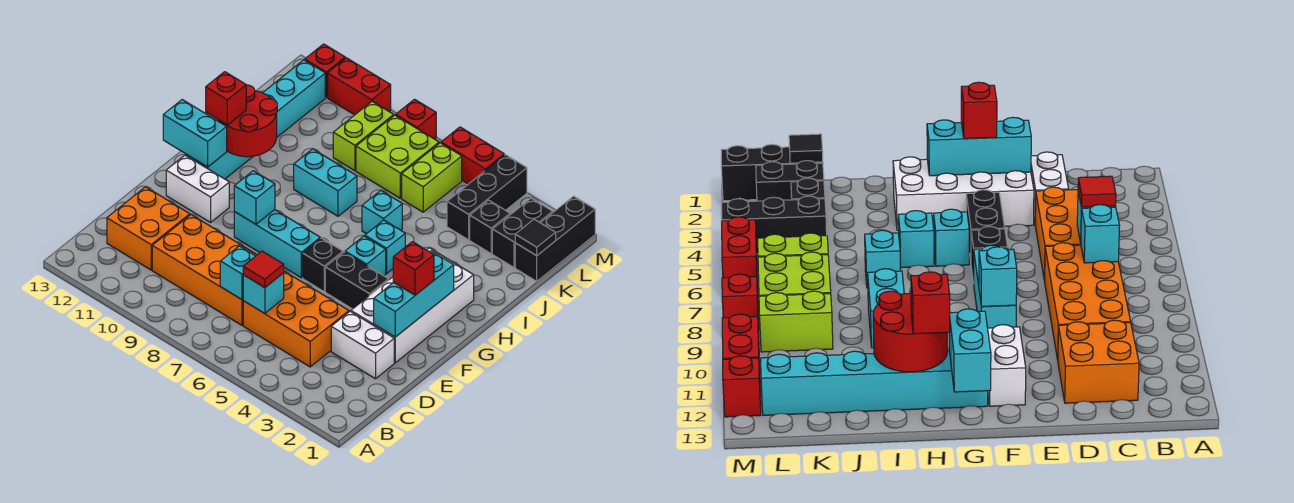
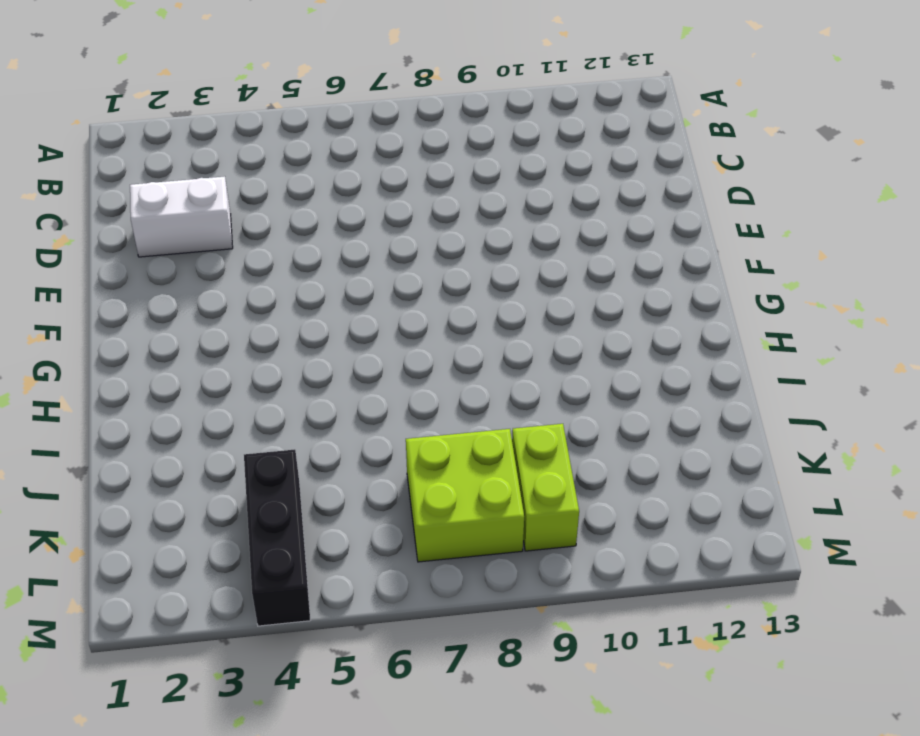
none -> orange 2x3 brick [243,271,349,367]
none -> orange 2x4 brick [152,215,257,325]
none -> orange 2x2 brick [107,187,190,270]
none -> white 2x4 brick [351,248,474,363]

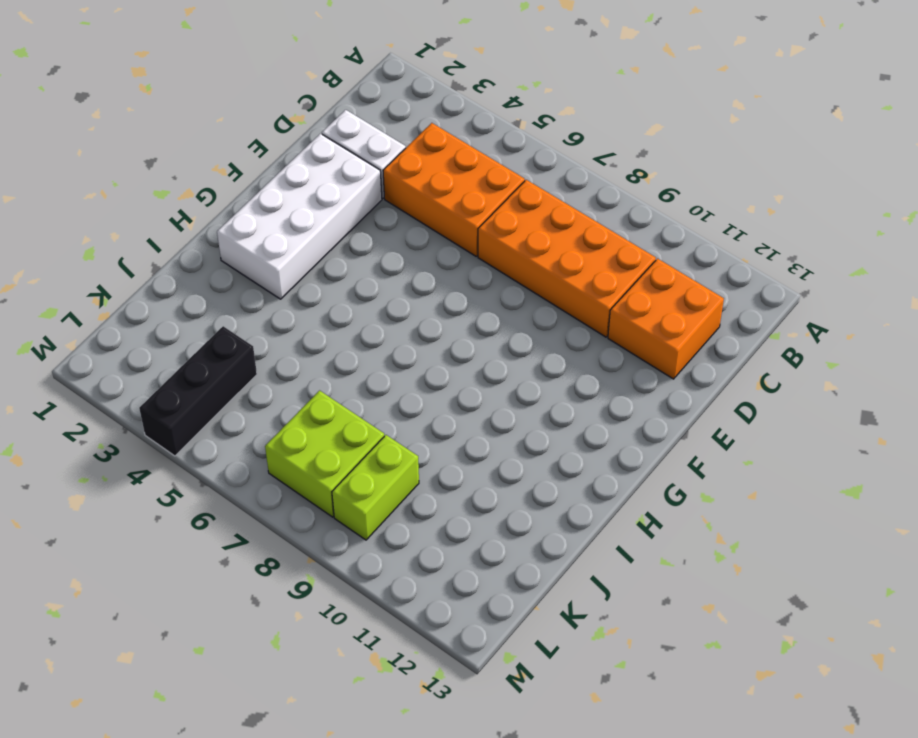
none -> black 1x2 brick [325,252,389,309]
none -> black 1x1 brick [303,238,343,291]
none -> cyan 1x3 brick [234,210,320,278]
none -> white 1x2 brick [166,155,229,222]

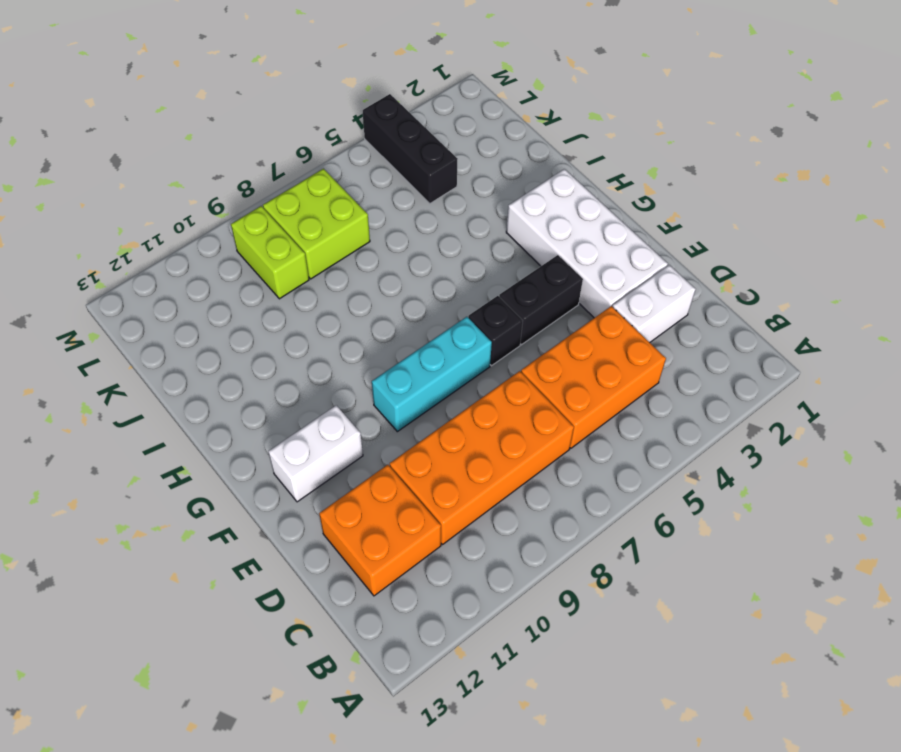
none -> cyan 1x1 brick [345,236,386,276]
none -> cyan 1x6 brick [186,60,325,179]
none -> cyan 1x1 brick [365,220,405,274]
none -> cyan 1x1 brick [362,191,402,234]

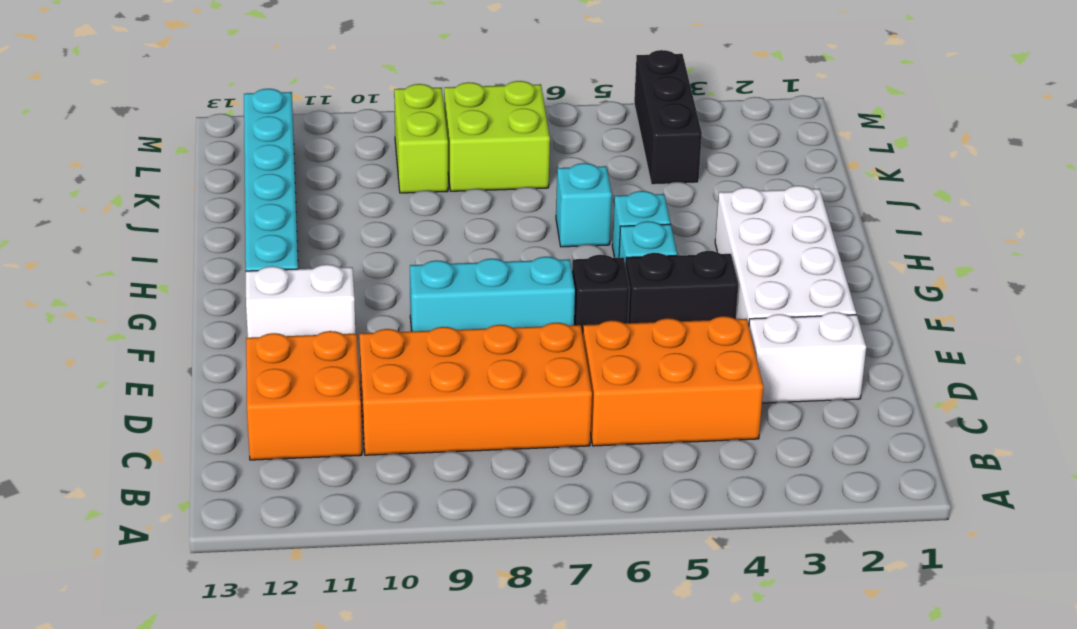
none -> cyan 1x2 brick [294,149,357,216]
none -> black 1x3 brick [515,196,595,281]
none -> black 1x2 brick [492,198,553,267]
none -> black 1x1 brick [470,200,510,254]

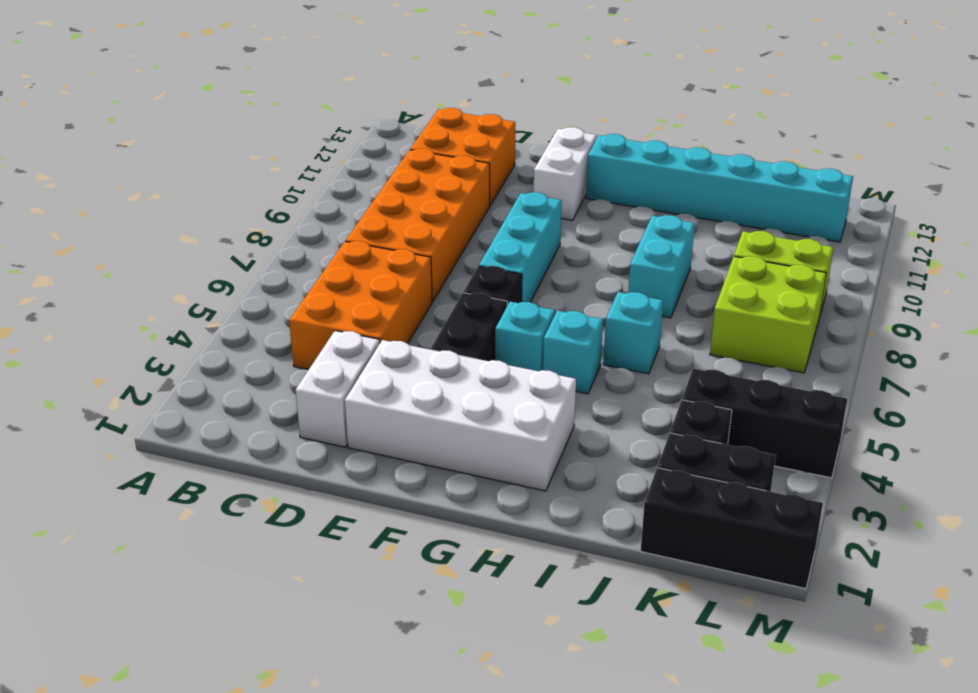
none -> lime 1x2 brick [402,143,462,212]
none -> red 1x2 brick [441,127,504,184]
none -> red 1x1 brick [396,99,436,139]
none -> red 1x2 brick [328,58,391,115]

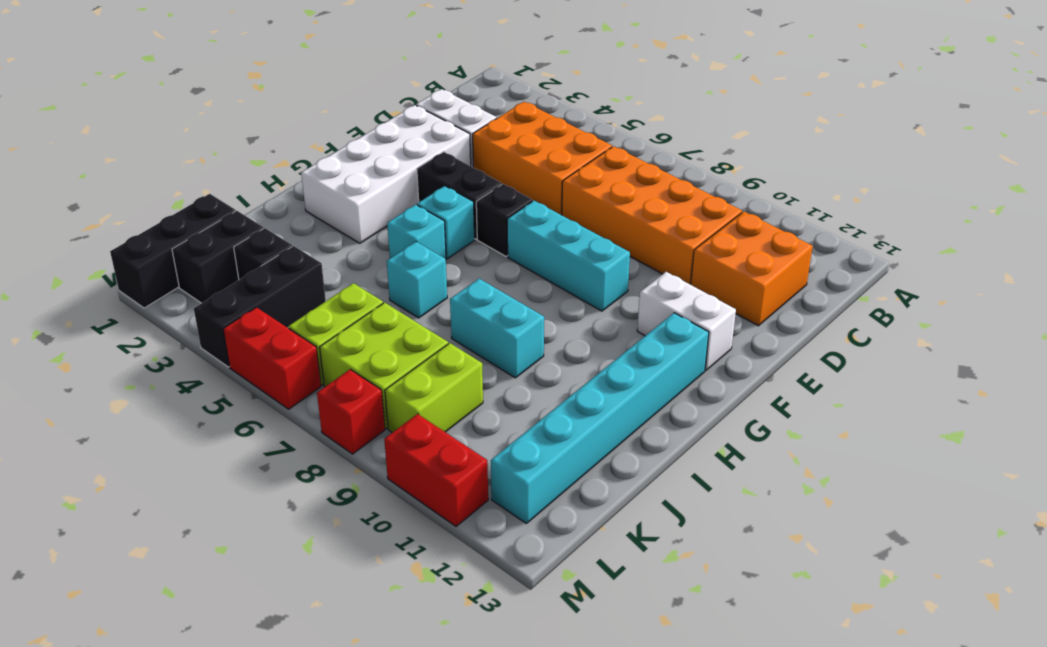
none -> red 1x1 brick [305,44,345,97]
none -> cyan 1x1 brick [243,273,284,314]
none -> cyan 1x1 brick [220,246,255,300]
none -> cyan 1x3 brick [374,252,454,337]

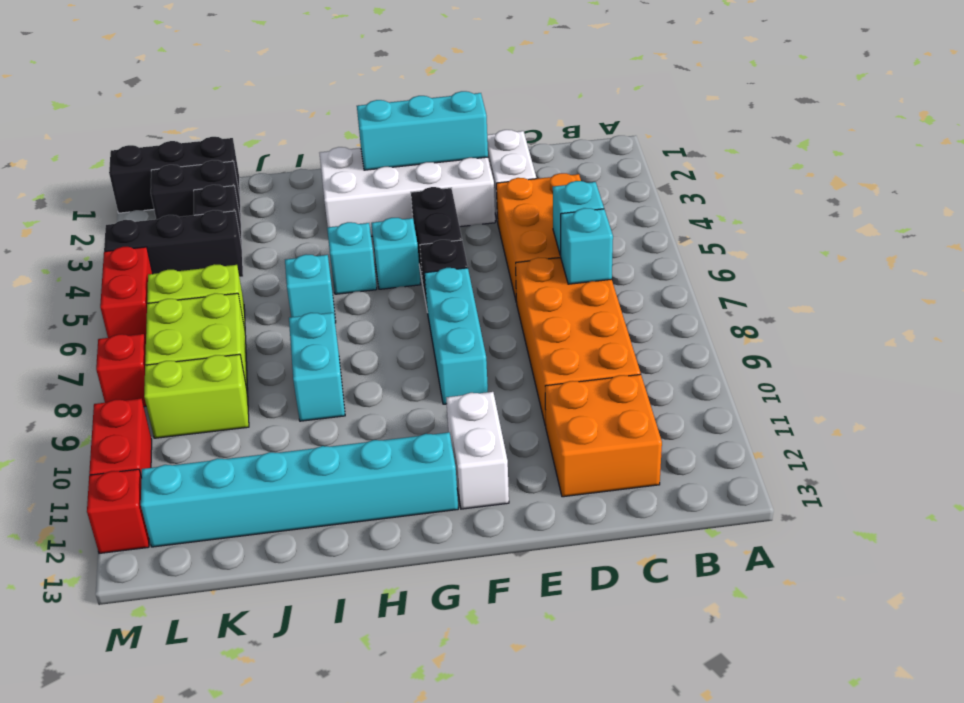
none -> cyan 1x1 brick [234,171,275,224]
none -> cyan 1x2 brick [163,100,227,167]
none -> red 2x2 round brick [218,85,277,157]
none -> black 1x1 tile [515,219,556,256]

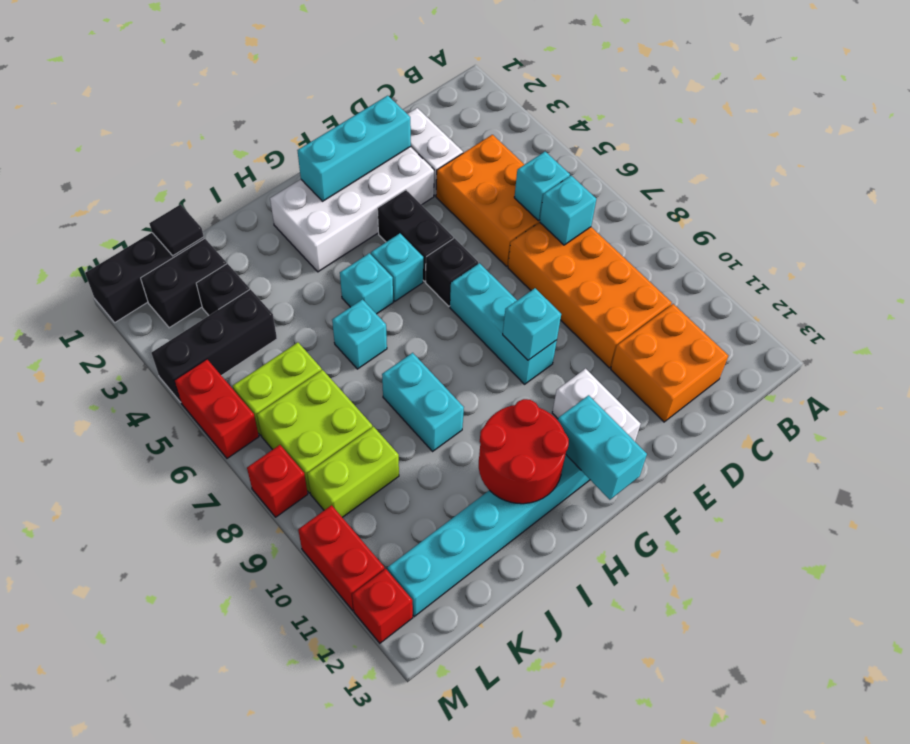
none -> red 1x1 tile [243,251,284,288]
none -> red 1x1 brick [393,242,434,295]
none -> red 1x1 brick [206,72,246,125]

